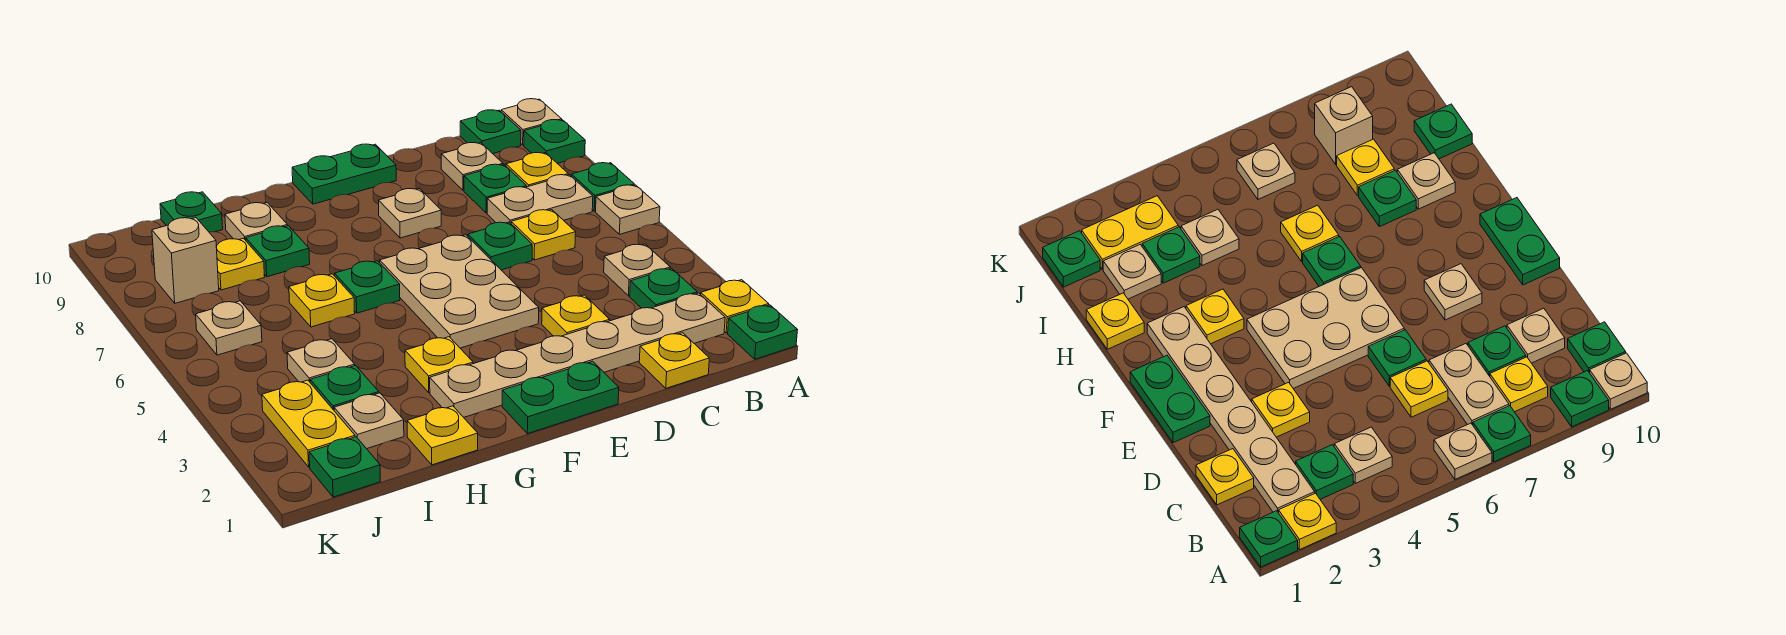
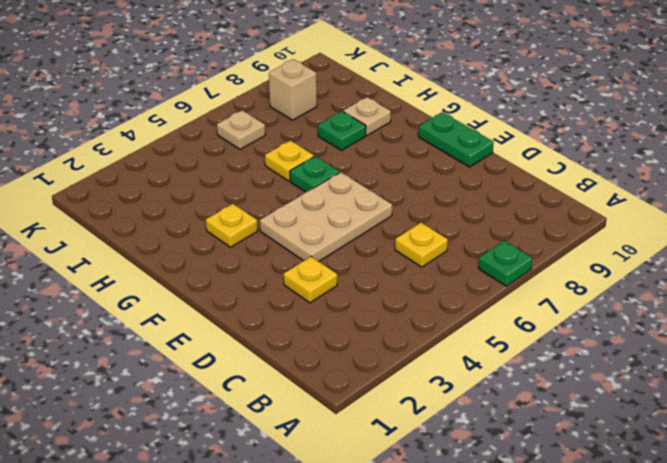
none -> green 1x1 plate [728,305,797,359]
none -> yellow 1x1 plate [701,280,769,333]
none -> tan 1x1 plate [596,185,660,234]
none -> green 1x1 plate [524,120,585,163]

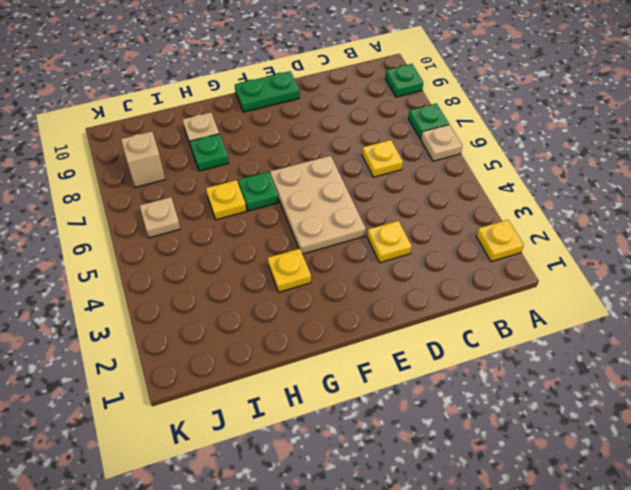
none -> green 1x1 plate [728,305,797,359]
none -> tan 1x1 plate [501,99,562,145]
none -> tan 1x6 plate [430,293,725,417]
none -> green 1x1 plate [630,268,697,308]

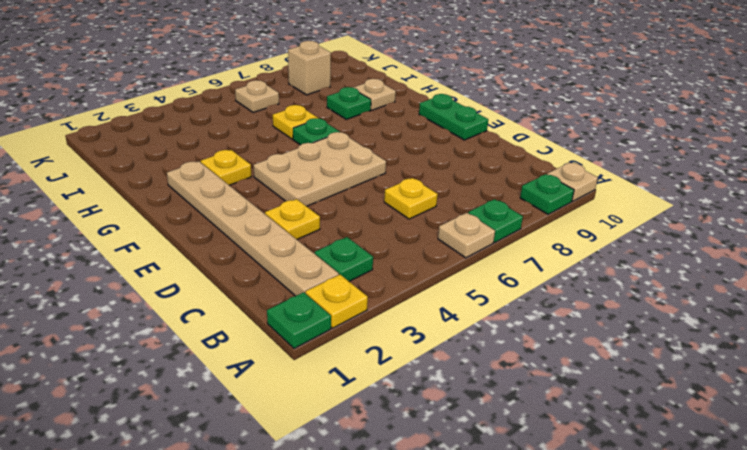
none -> tan 1x1 plate [604,244,670,296]
none -> tan 1x2 plate [487,175,593,223]
none -> yellow 1x1 plate [506,153,568,187]
none -> green 1x1 plate [460,110,521,154]

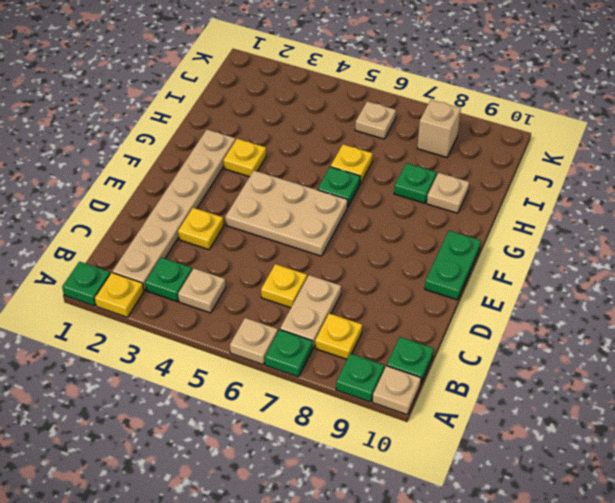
none -> yellow 1x1 plate [639,333,709,388]
none -> green 1x1 plate [464,164,527,213]
none -> tan 1x1 plate [441,143,503,190]
none -> green 1x1 plate [468,222,532,270]

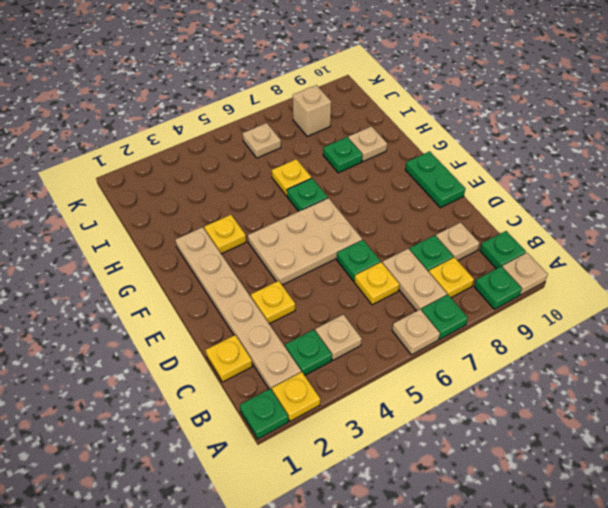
none -> green 1x2 plate [502,361,619,434]
none -> tan 1x1 plate [379,189,441,238]
none -> yellow 1x1 plate [407,406,478,465]
none -> tan 1x1 plate [334,393,404,449]

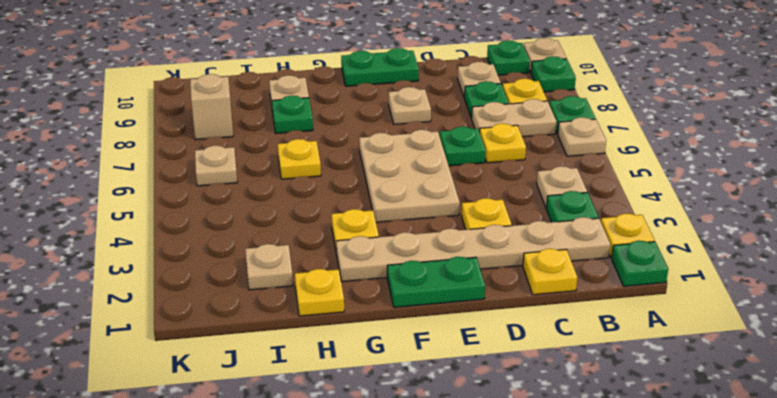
none -> green 1x1 plate [335,261,400,313]
none -> green 1x1 plate [310,365,379,410]
none -> tan 1x1 plate [287,339,355,382]
none -> yellow 1x1 plate [216,238,264,290]

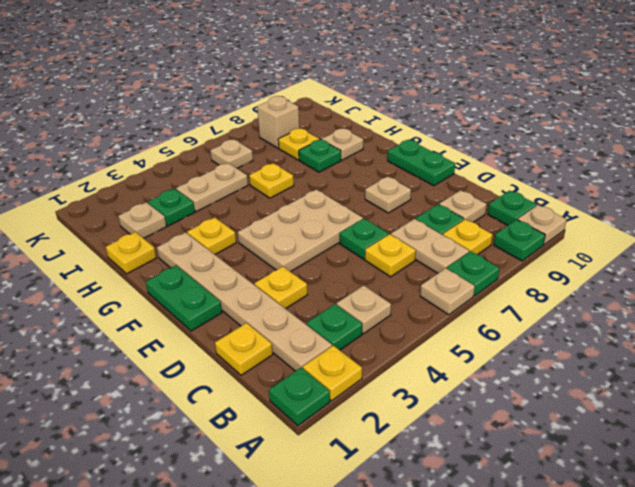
tan 1x2 plate [176,163,248,212] -> tan 1x1 plate [287,339,355,382]
none -> green 1x1 plate [335,261,400,313]
none -> green 1x1 plate [160,192,223,232]
none -> green 1x1 plate [309,437,380,497]
none -> yellow 1x2 plate [262,380,355,467]

